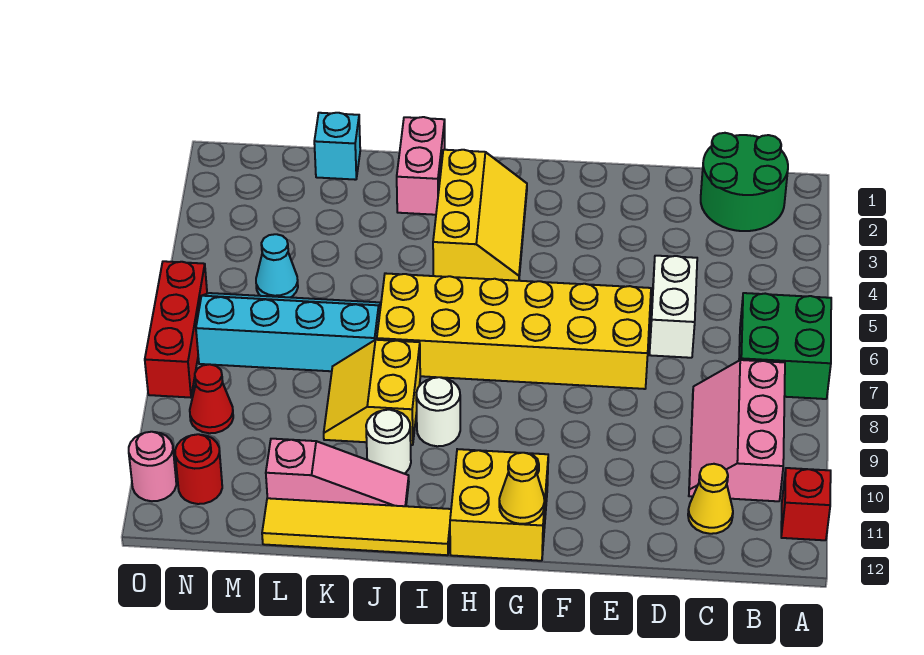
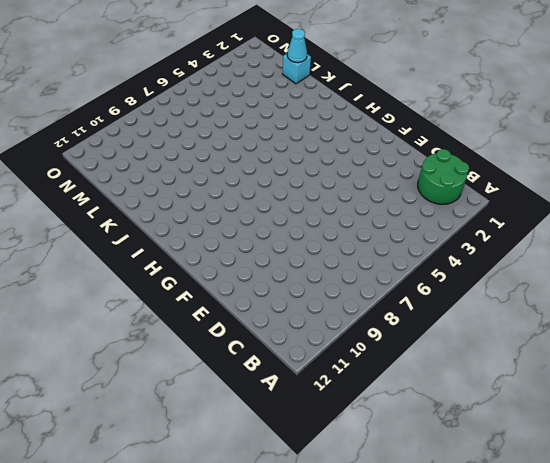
cyan 1x1 cone [287,29,307,63] -> cyan 1x1 cone moved to [256,234,298,297]
none -> green 2x2 brick [739,293,831,399]
none -> red 1x1 brick [781,468,831,540]
none -> pink 2x3 slope [689,360,785,501]

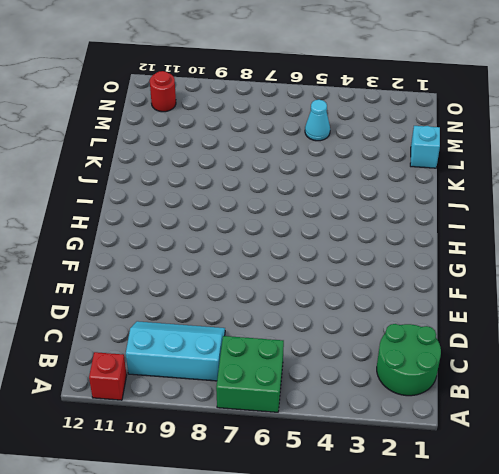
cyan 2x3 slope [126,321,225,381] -> pink 2x3 slope [689,360,785,501]
none -> yellow 1x1 cone [688,464,733,534]
none -> white 1x2 brick [649,256,697,358]
none -> yellow 2x6 brick [377,273,651,389]

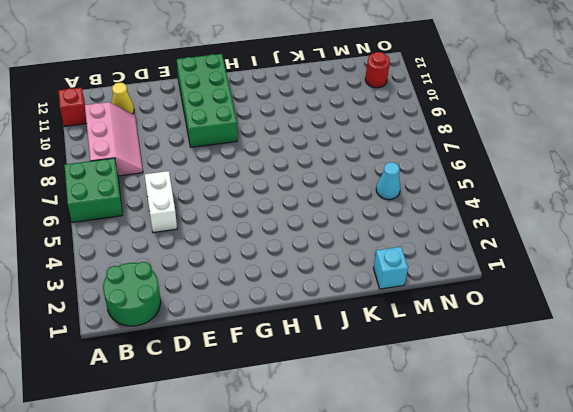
green 2x4 brick [177,54,237,147] -> yellow 2x2 brick [450,449,548,561]
none -> yellow 2x6 brick [377,273,651,389]
none -> yellow 2x3 slope [433,150,527,281]
none -> white 1x1 round brick [416,377,460,446]

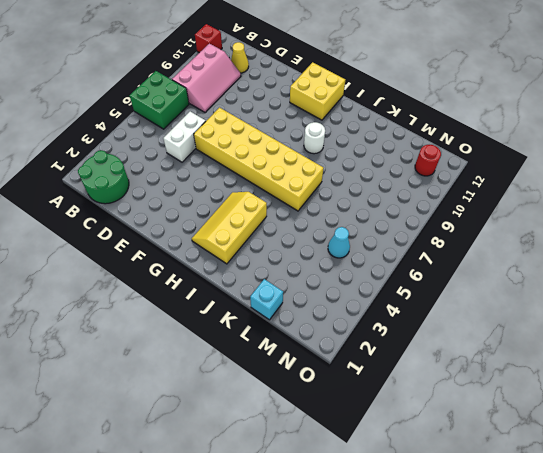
none -> yellow 1x4 tile [262,498,451,555]
none -> pink 1x2 brick [397,117,445,215]
none -> yellow 2x2 slope [324,340,420,445]

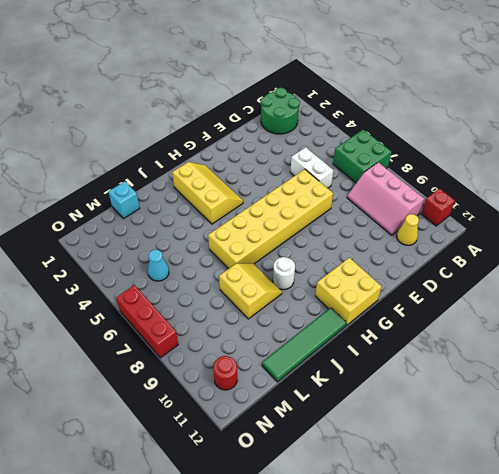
green 1x4 tile [262,308,346,382] -> yellow 1x4 tile [262,498,451,555]
yellow 2x2 slope [219,263,282,319] -> yellow 2x2 slope turned to [324,340,420,445]
none -> pink 1x2 brick [397,117,445,215]
none -> white 1x1 round brick [366,410,411,474]
none -> pink 1x3 slope [266,439,409,506]

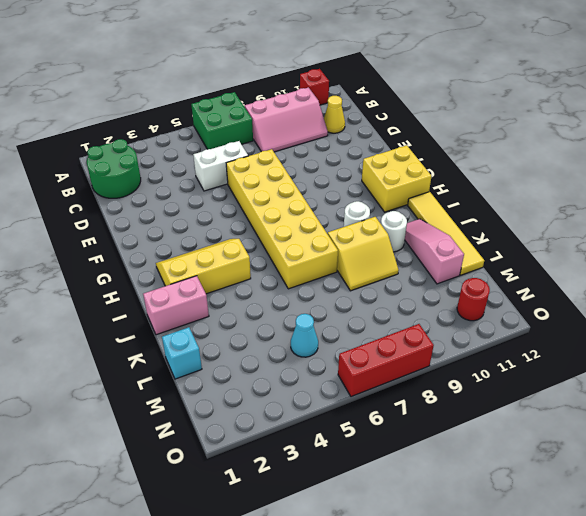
none -> cyan 2x4 slope [196,293,381,371]
none -> red 1x1 cone [190,364,233,433]
none -> pink 1x1 round brick [129,432,176,501]

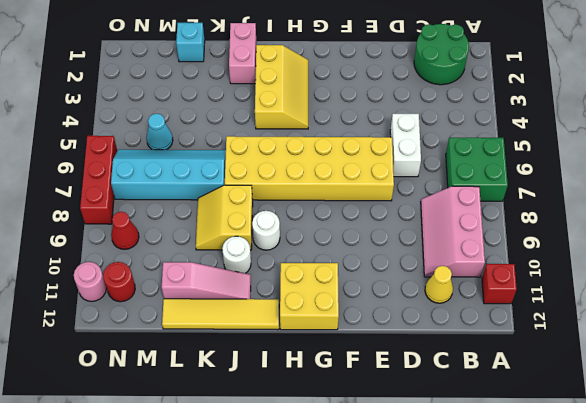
none -> yellow 1x1 cone [499,453,545,524]

